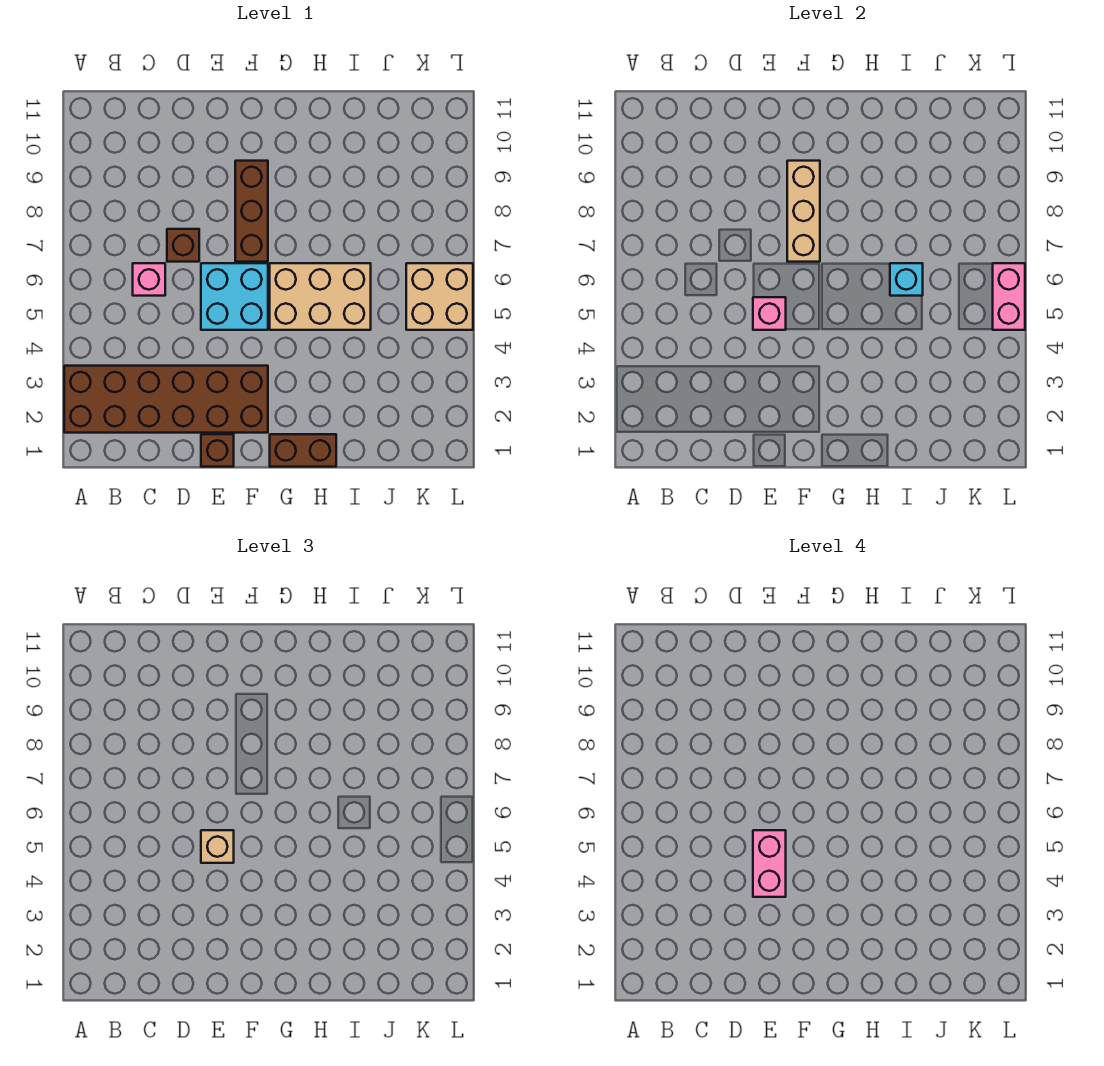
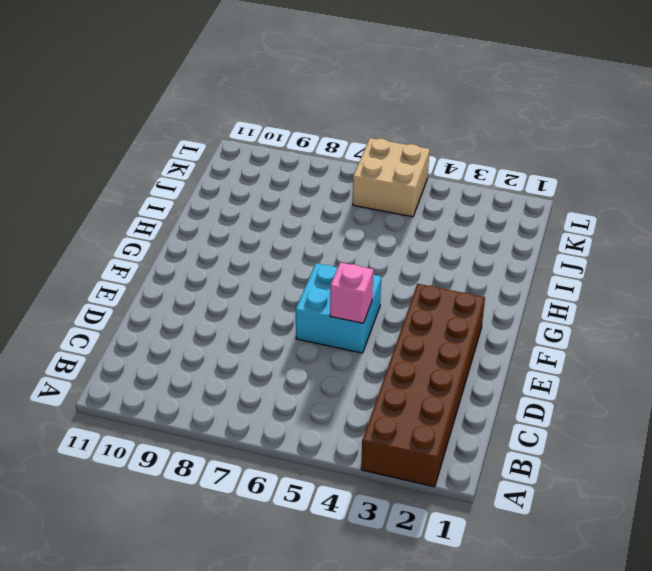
none -> pink 1x1 brick [133,263,165,296]
none -> brown 1x1 brick [167,229,199,262]
none -> brown 1x1 brick [201,434,234,467]

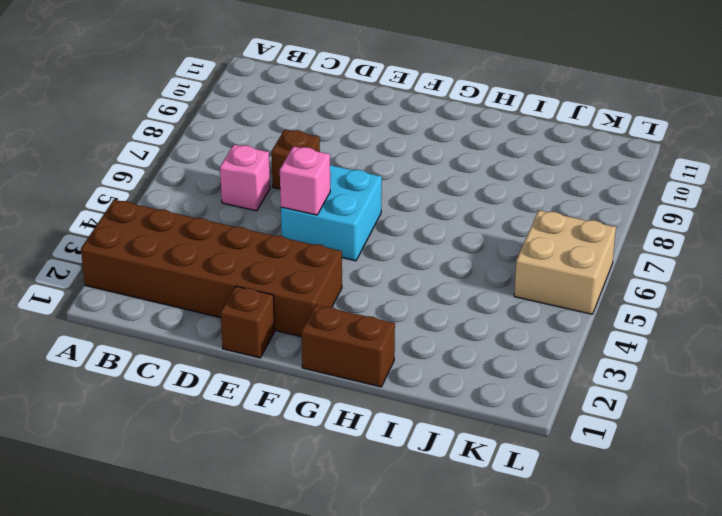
none -> brown 1x3 brick [235,161,268,262]
none -> tan 2x3 brick [270,263,371,330]
none -> tan 1x3 brick [787,161,820,262]

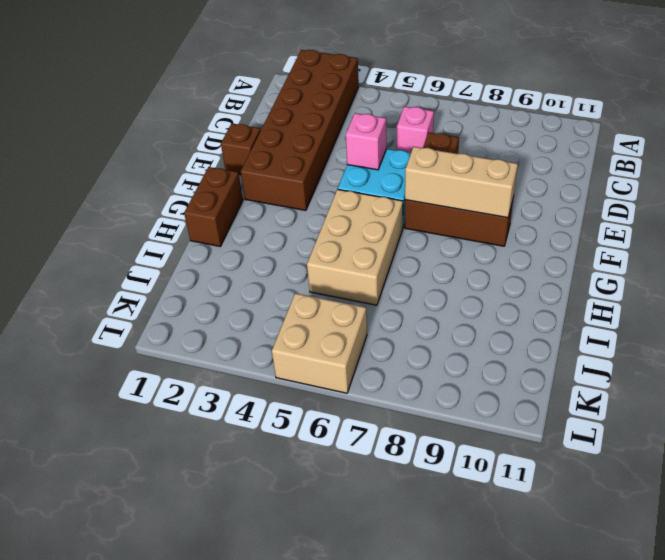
none -> cyan 1x1 brick [890,263,923,296]
none -> pink 1x2 brick [993,263,1025,330]
none -> tan 1x1 brick [201,830,234,863]

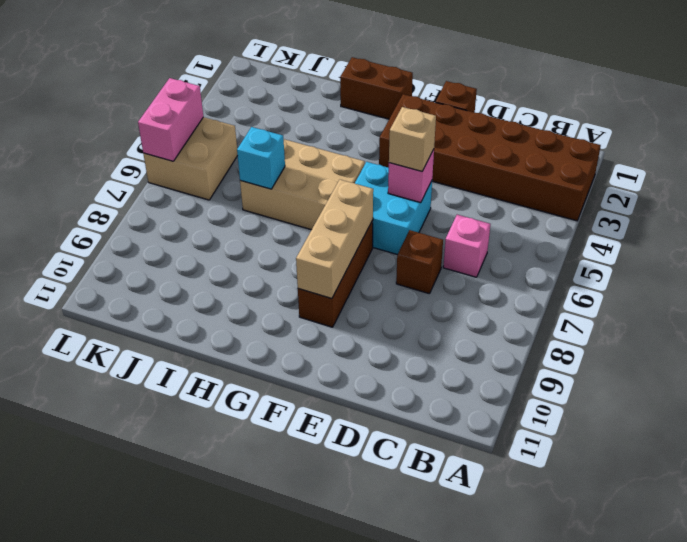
none -> pink 1x2 brick [753,830,786,897]

